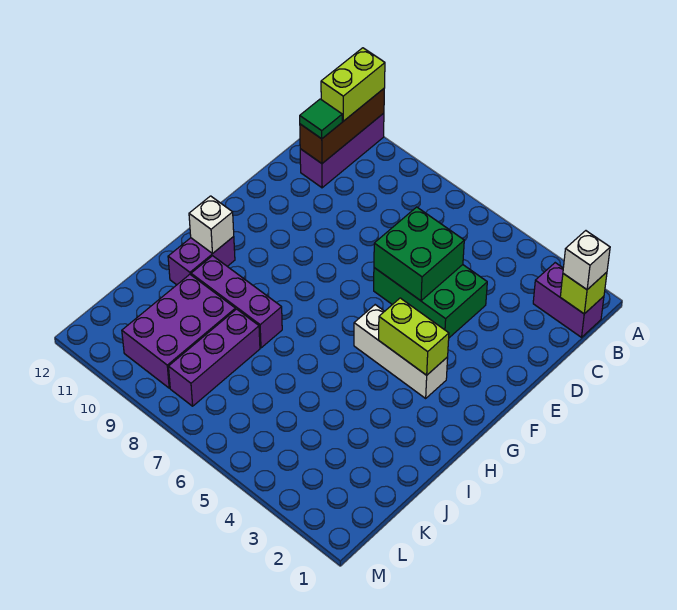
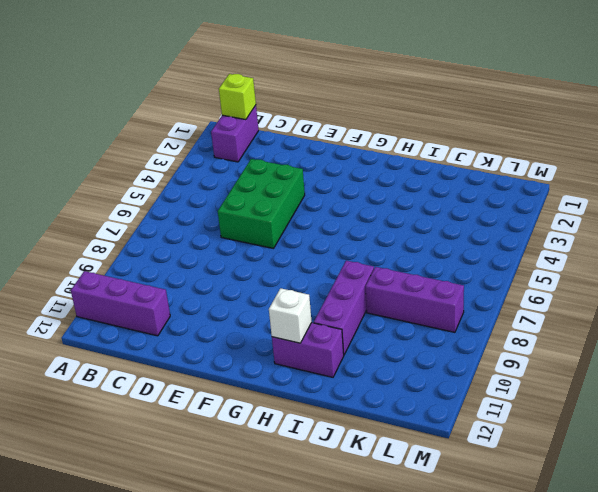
none -> white 1x3 brick [354,305,448,398]
none -> purple 2x3 brick [122,275,236,388]
none -> brown 1x3 brick [300,89,384,163]

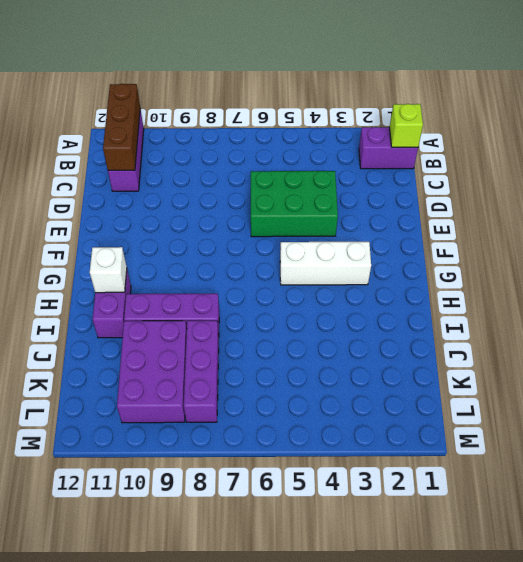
none -> green 2x2 brick [374,207,464,301]
none -> lime 1x2 brick [378,298,449,375]
none -> lime 1x2 brick [321,48,385,121]

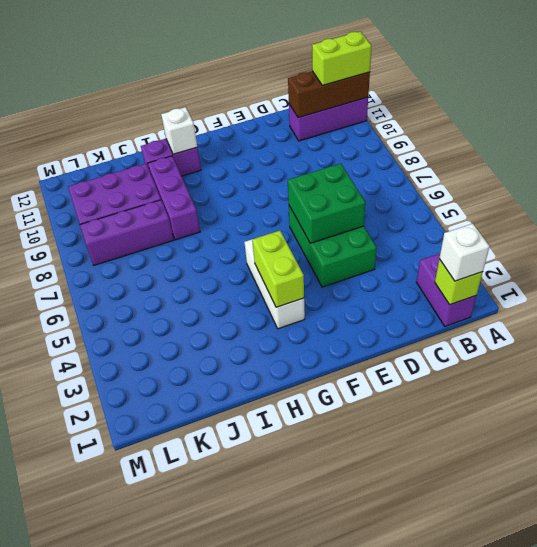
none -> green 1x1 tile [300,99,342,139]

